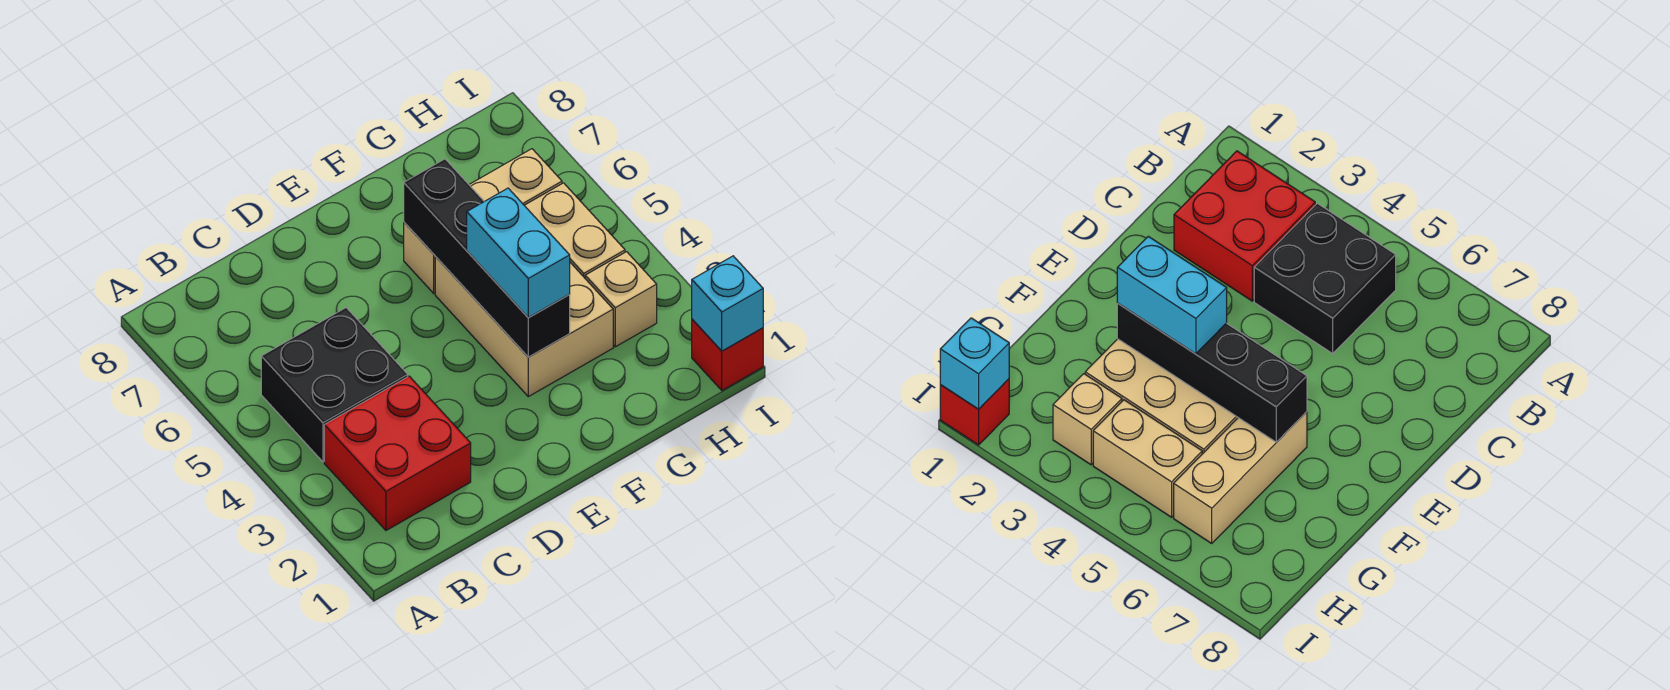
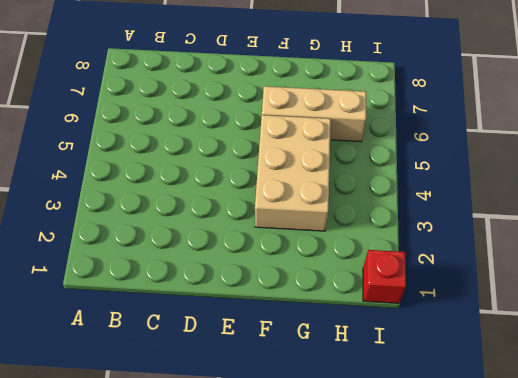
none -> red 2x2 brick [324,376,471,530]
none -> black 2x2 brick [261,308,408,462]

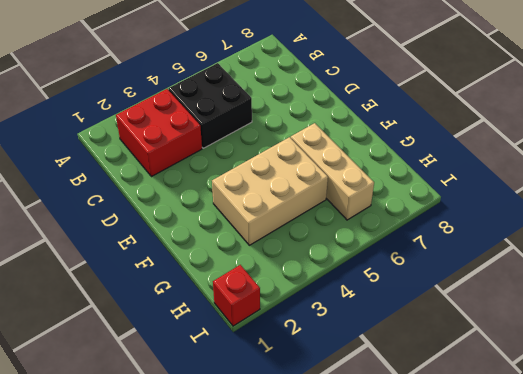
none -> tan 1x1 brick [585,252,657,347]
none -> tan 1x2 brick [524,183,625,278]

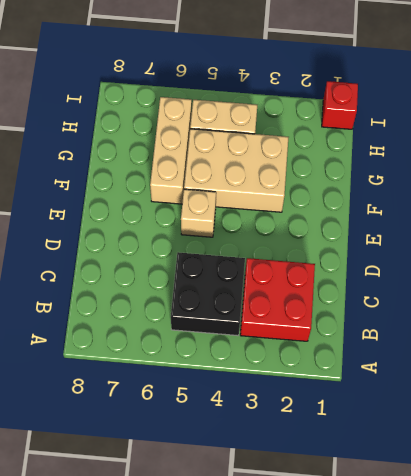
tan 1x1 brick [181,189,216,237] -> tan 1x1 brick moved to [585,252,657,347]
none -> black 1x4 brick [404,159,570,357]
none -> cyan 1x1 brick [692,256,763,351]

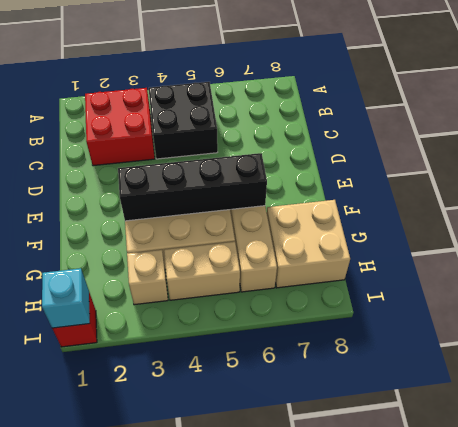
tan 2x2 brick [267,200,350,288] -> none
none -> cyan 1x2 brick [467,188,570,318]

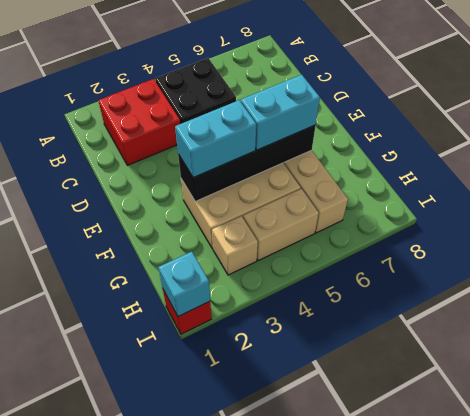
cyan 1x2 brick [241,75,320,150] -> none

